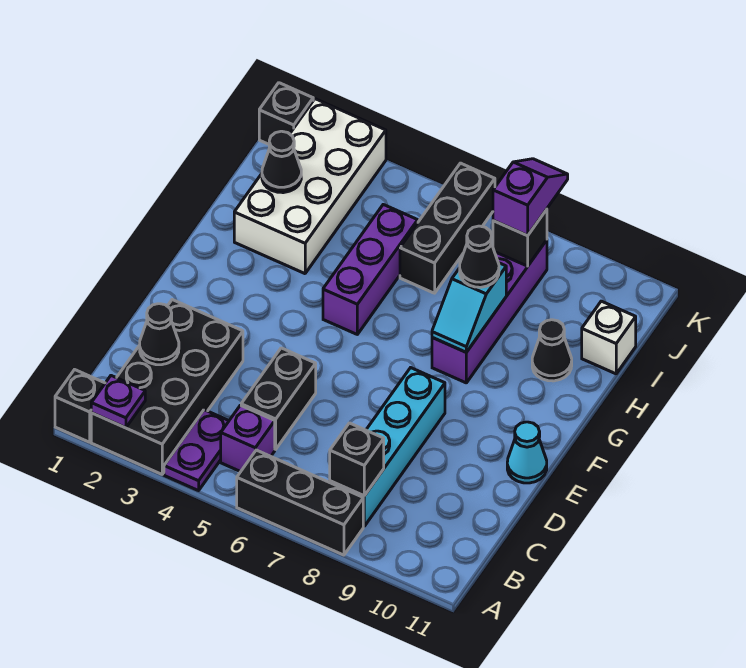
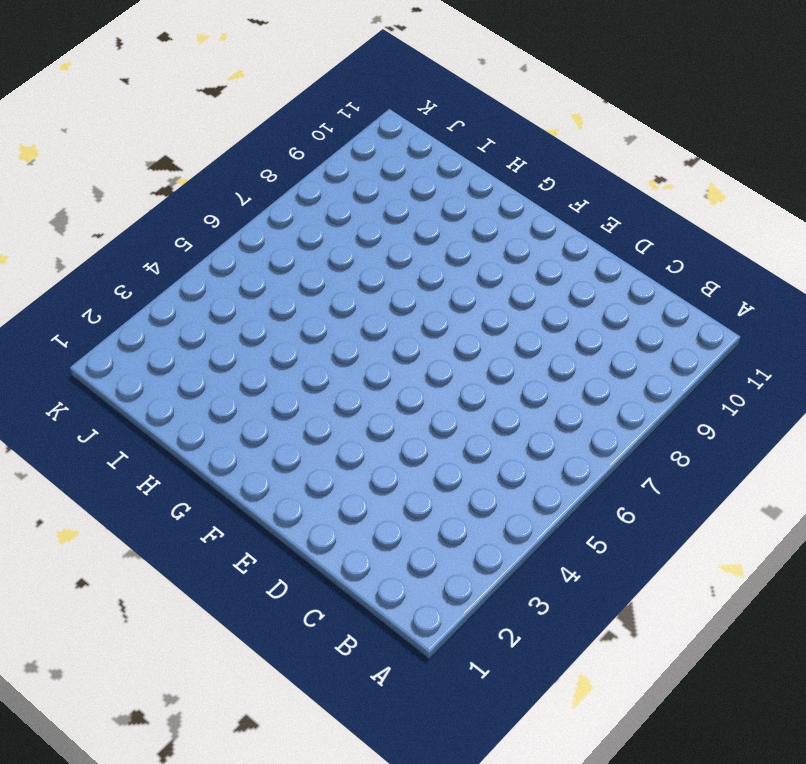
none -> black 1x1 brick [55,370,105,442]
none -> black 2x4 brick [91,300,243,474]
none -> purple 1x2 plate [164,410,229,491]

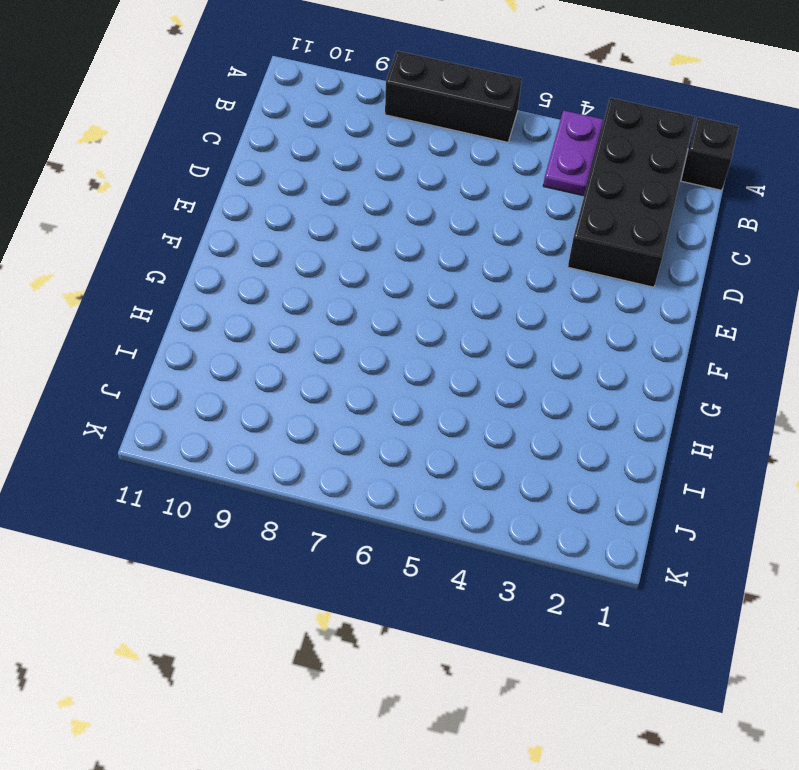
none -> purple 1x1 brick [221,405,275,472]
none -> cyan 1x4 brick [330,368,445,526]
none -> black 1x2 brick [241,348,316,449]

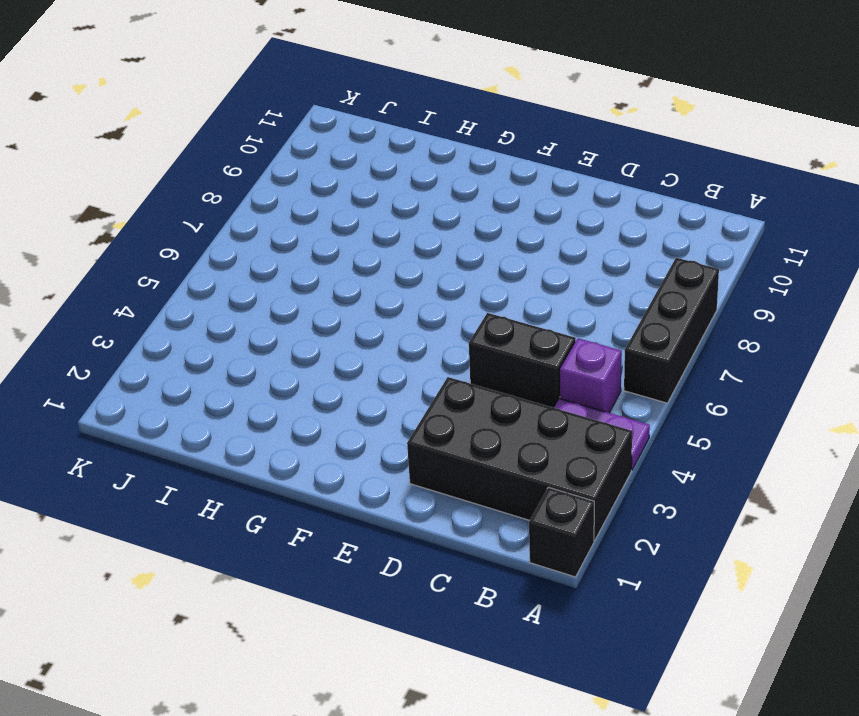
none -> cyan 1x4 brick [330,368,445,526]
none -> cyan 1x1 cone [507,422,547,483]
none -> purple 1x3 brick [323,205,418,334]

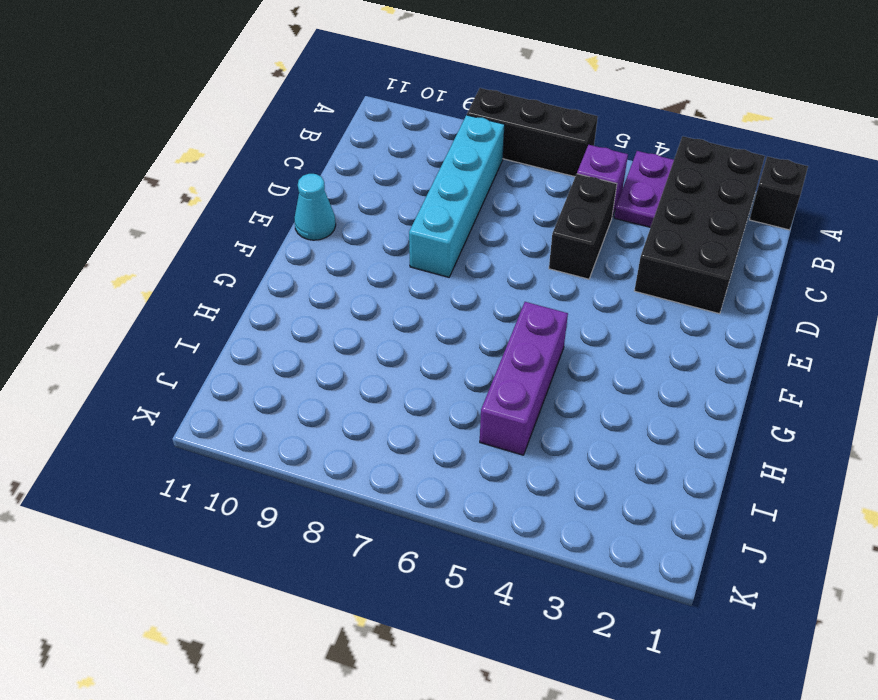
none -> purple 1x4 brick [432,240,547,383]
none -> white 2x4 brick [234,99,386,274]
none -> black 1x1 cone [532,320,572,381]

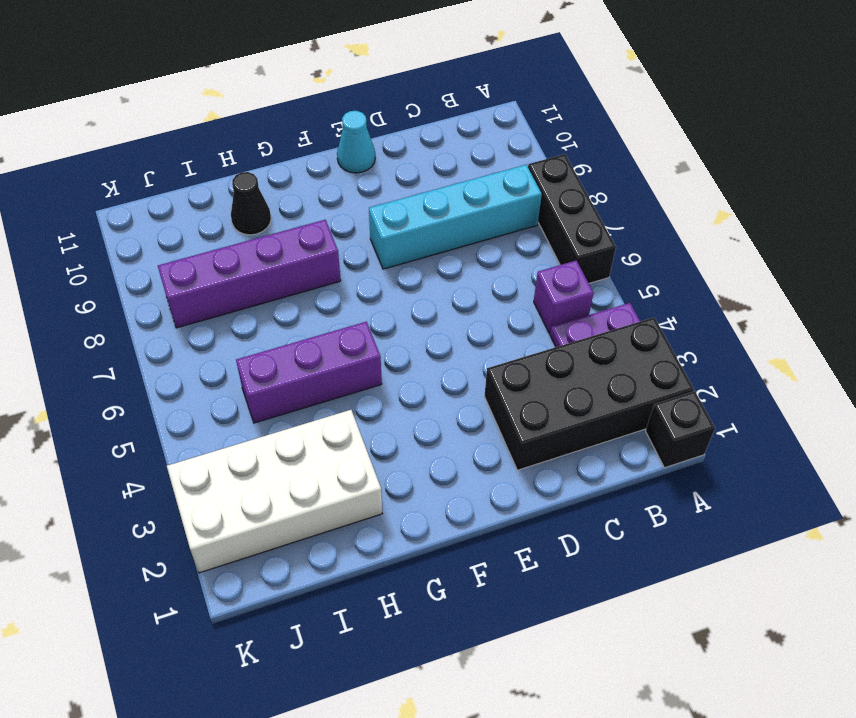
none -> black 1x2 brick [241,348,316,449]
none -> black 1x3 brick [400,163,495,293]
none -> white 1x1 brick [582,301,636,374]

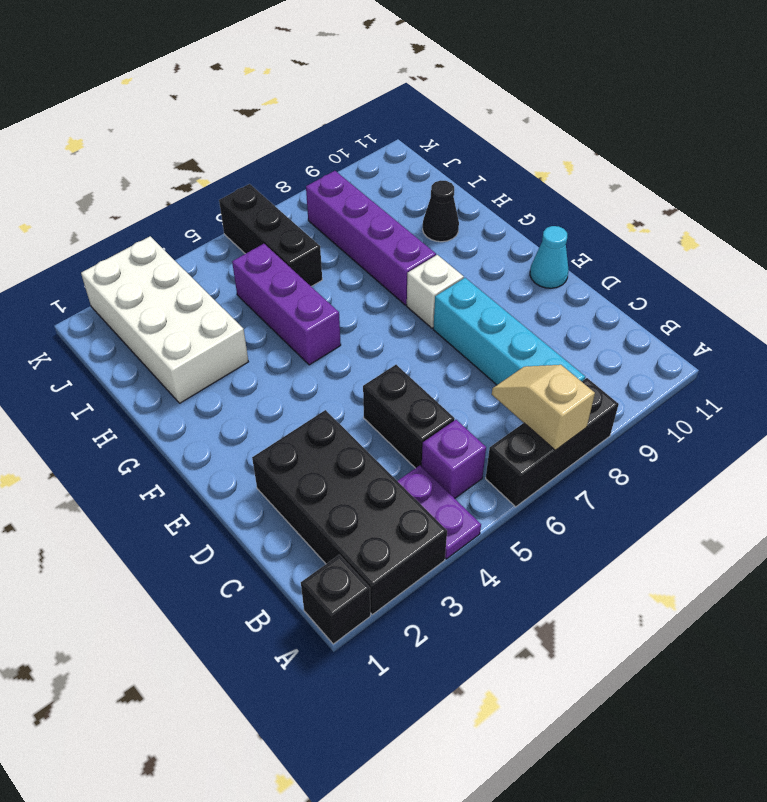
tan 1x2 slope [492,365,595,450] -> none
white 1x1 brick [407,255,464,328] -> white 1x1 brick moved to [582,301,636,374]
none -> black 1x1 brick [259,83,313,144]
none -> purple 1x1 plate [91,376,145,428]
none -> black 1x1 brick [330,423,384,496]

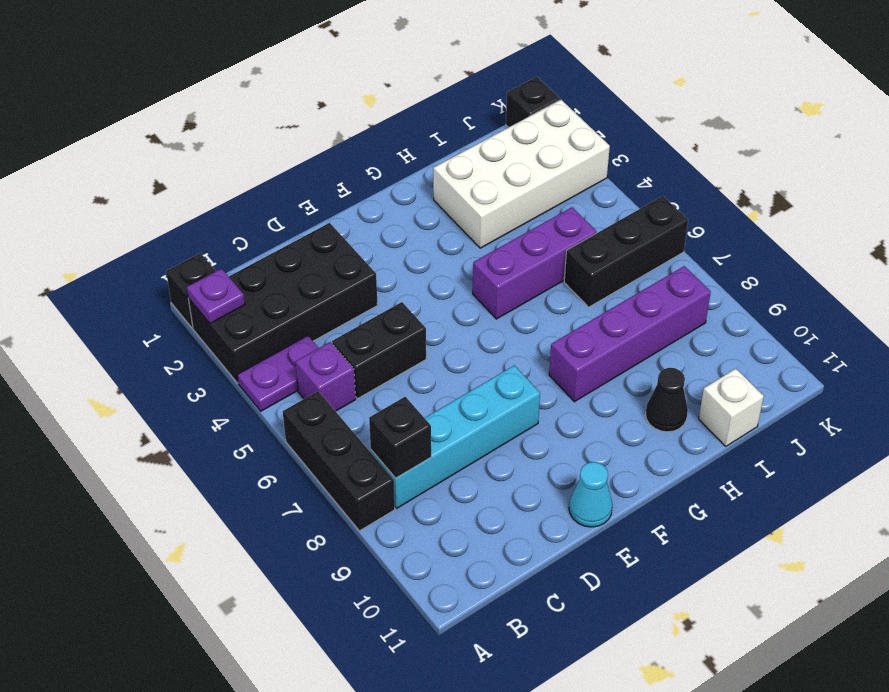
none -> black 1x1 cone [140,304,179,365]
none -> cyan 1x2 slope [432,263,506,352]
none -> black 1x1 cone [262,131,301,193]

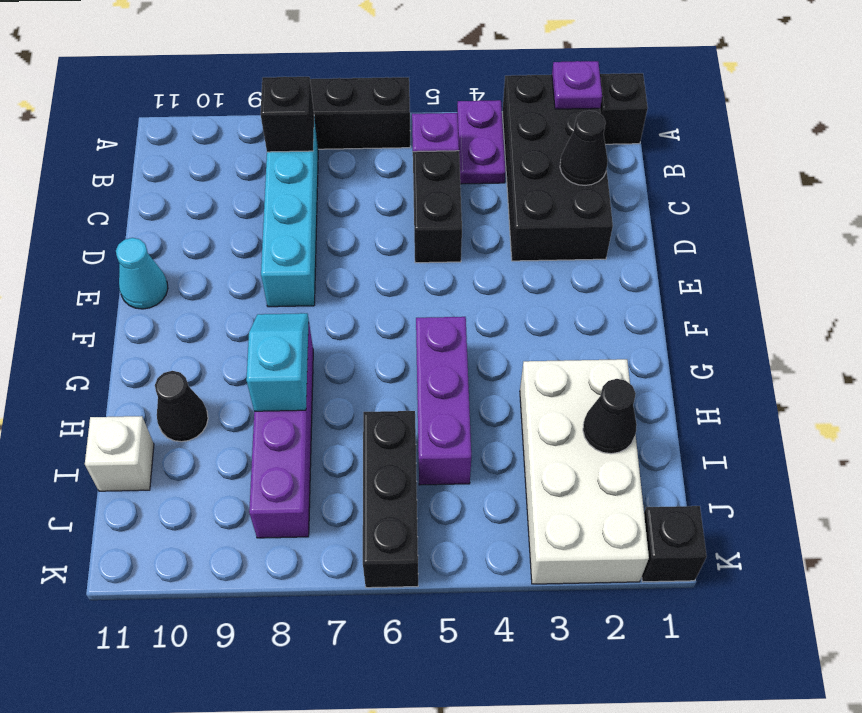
none -> black 1x1 brick [493,209,547,266]
none -> black 1x1 cone [460,226,499,287]
none -> purple 1x2 slope [493,159,568,236]

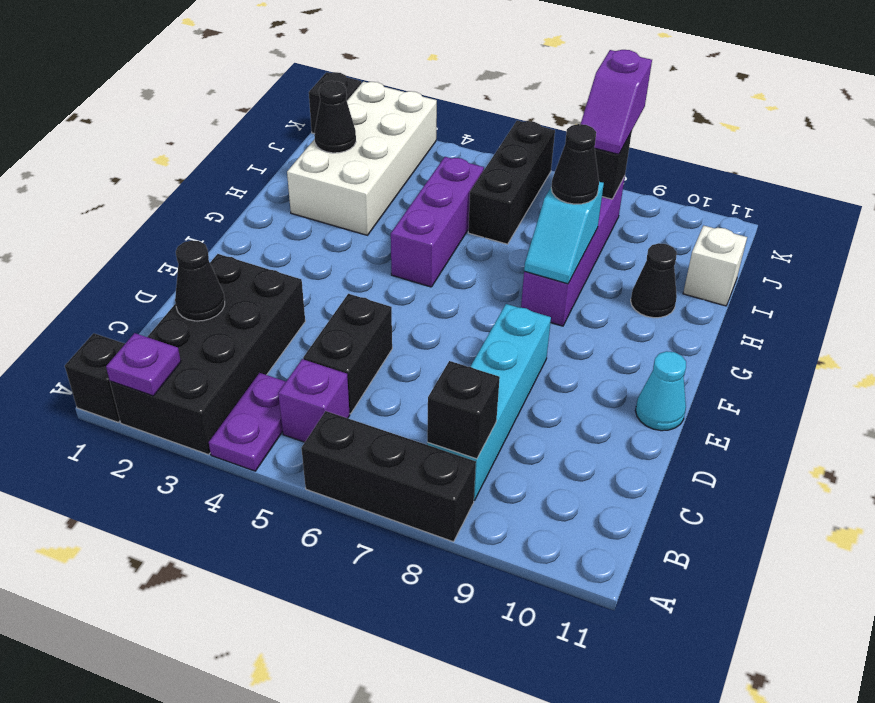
purple 1x2 slope [581,50,652,154] -> purple 1x2 slope turned to [493,159,568,236]

